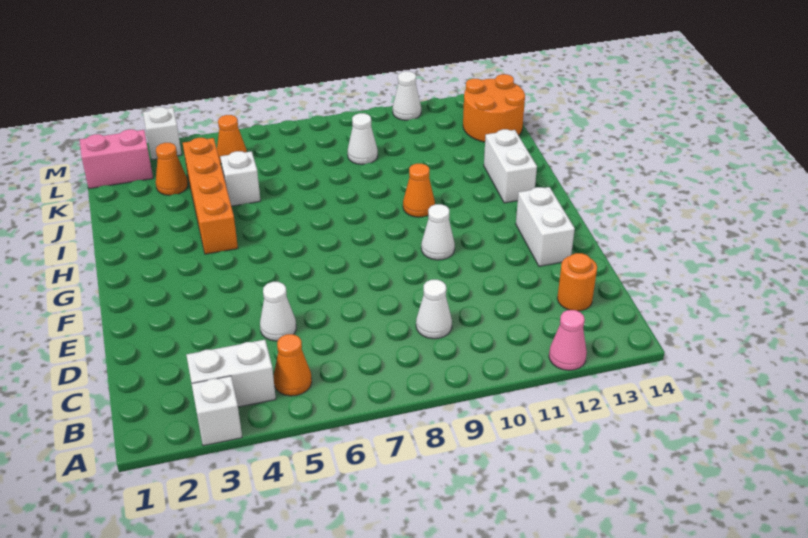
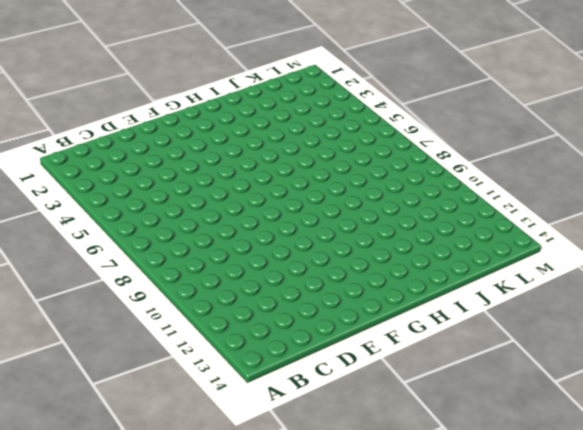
none -> white 1x1 brick [192,376,242,446]
none -> pink 1x1 cone [549,310,587,370]
none -> white 1x2 brick [186,340,276,407]

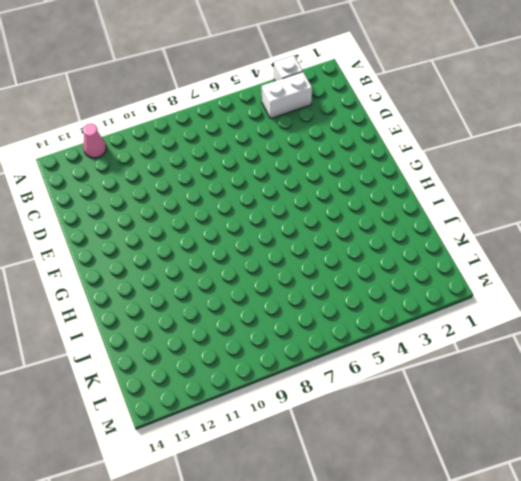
none -> orange 1x1 cone [274,334,312,396]
none -> white 1x1 cone [416,280,452,339]
none -> orange 1x1 round brick [557,253,597,311]

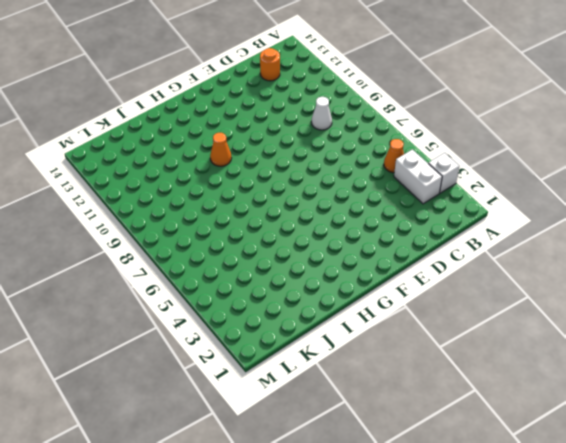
none -> pink 1x1 cone [549,310,587,370]
none -> white 1x1 cone [260,282,296,341]
none -> white 1x2 brick [516,187,575,266]

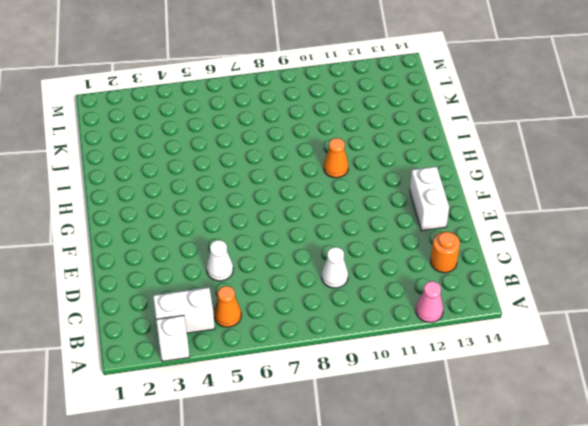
none -> white 1x1 cone [421,204,455,260]
none -> orange 1x4 brick [183,138,238,254]
none -> white 1x2 brick [484,129,537,203]

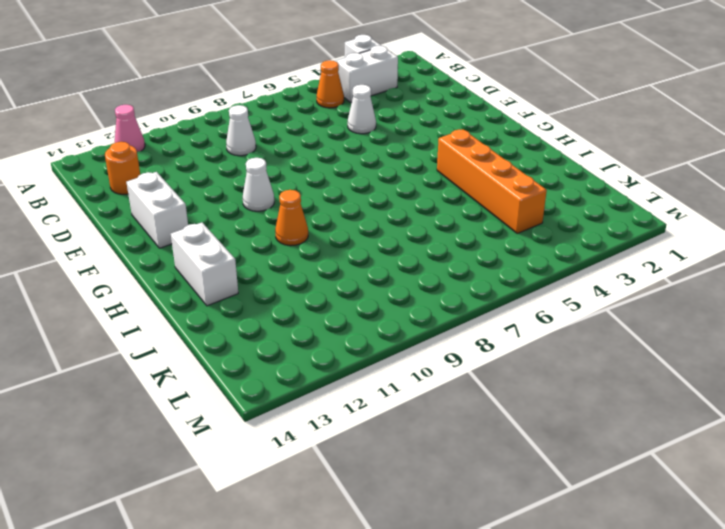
none -> white 1x1 brick [220,151,260,206]
none -> orange 1x1 cone [156,143,188,195]
none -> white 1x1 cone [348,113,378,165]

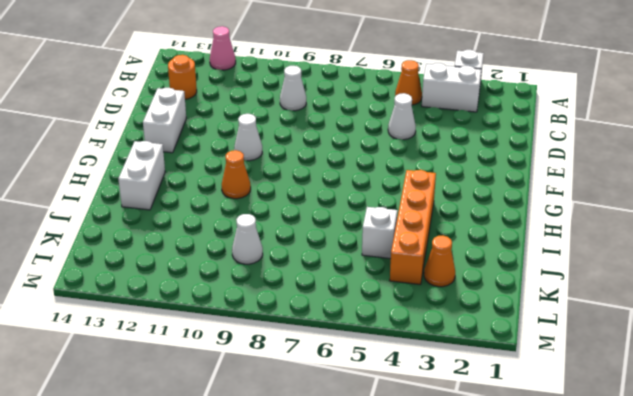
none -> orange 2x2 round brick [463,74,525,142]
none -> pink 1x2 brick [80,129,153,189]
none -> orange 1x1 cone [217,115,247,164]

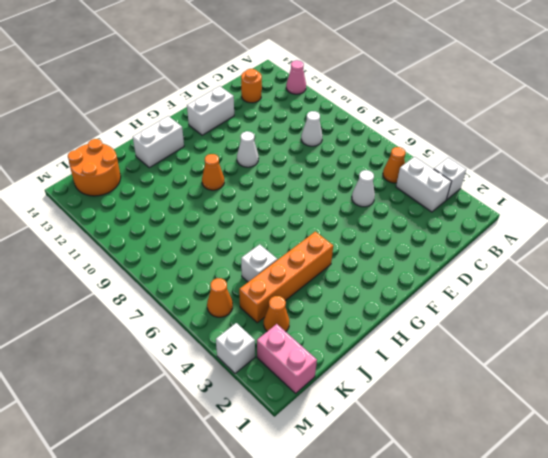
none -> white 1x1 cone [348,113,378,165]
none -> white 1x1 cone [393,71,421,120]

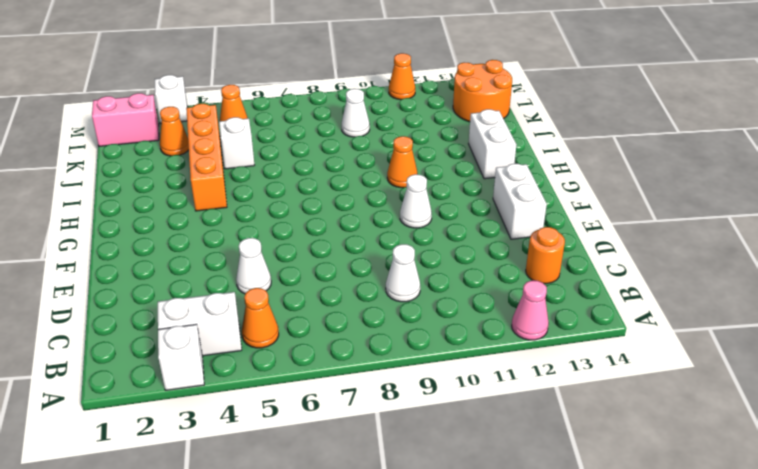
orange 1x1 cone [389,53,415,100] -> white 1x1 cone [393,71,421,120]

